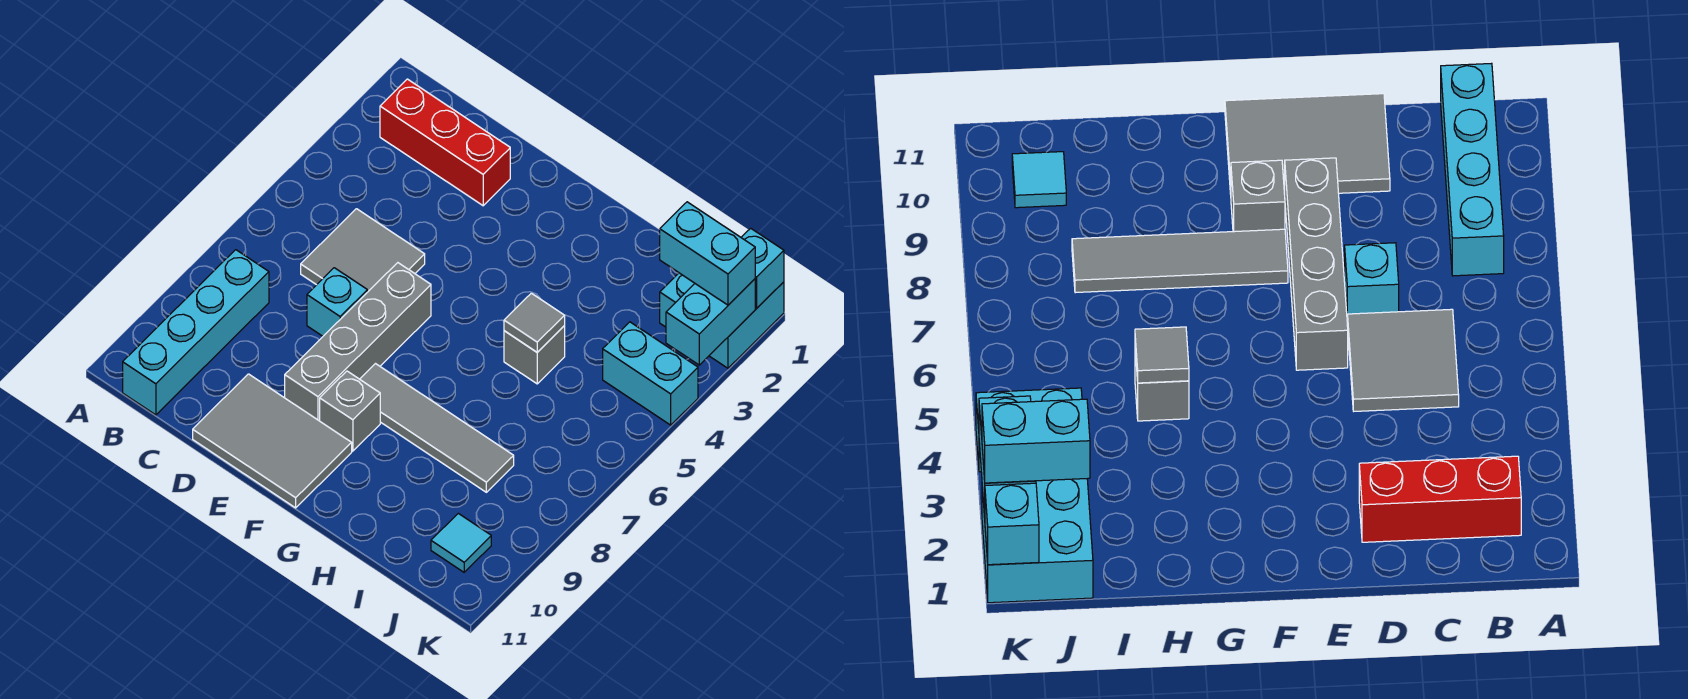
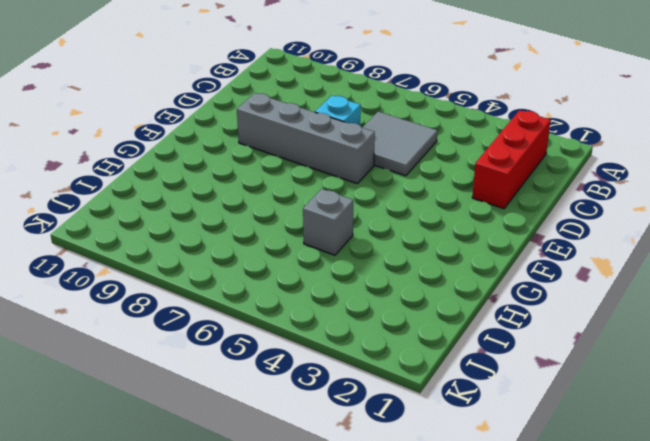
none -> cyan 1x4 brick [123,250,269,415]
none -> grey 2x3 tile [193,374,352,508]
none -> grey 1x4 tile [360,364,514,492]

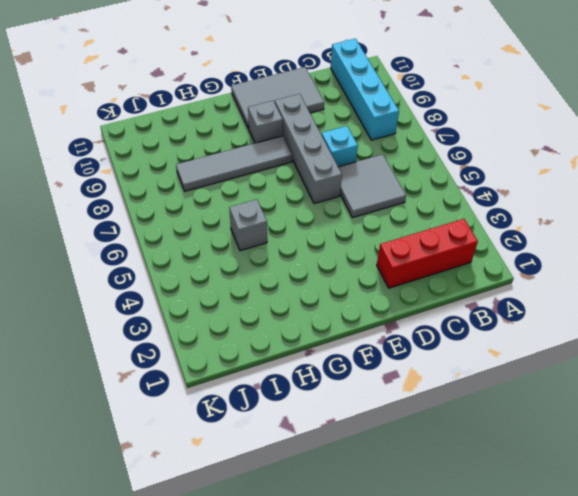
none -> cyan 2x2 brick [660,273,784,368]
none -> cyan 1x2 brick [603,322,698,425]
none -> cyan 1x1 tile [431,513,491,572]

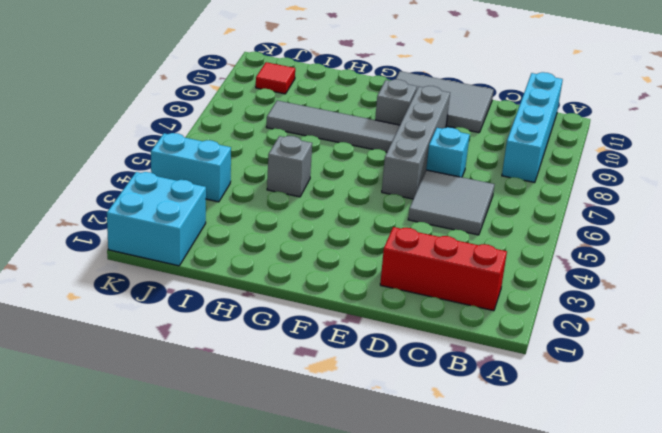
red 1x1 tile [256,62,295,94] -> cyan 1x1 tile [431,513,491,572]
none -> grey 1x1 tile [504,293,565,352]
none -> cyan 1x1 brick [741,228,784,308]
none -> cyan 1x2 brick [666,279,755,365]

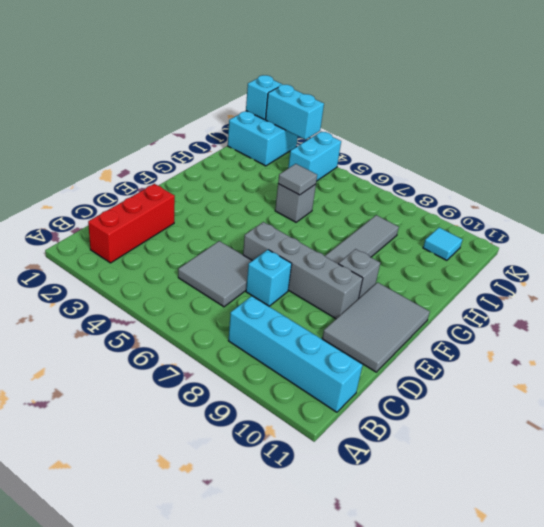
none -> cyan 1x2 brick [660,202,755,305]

